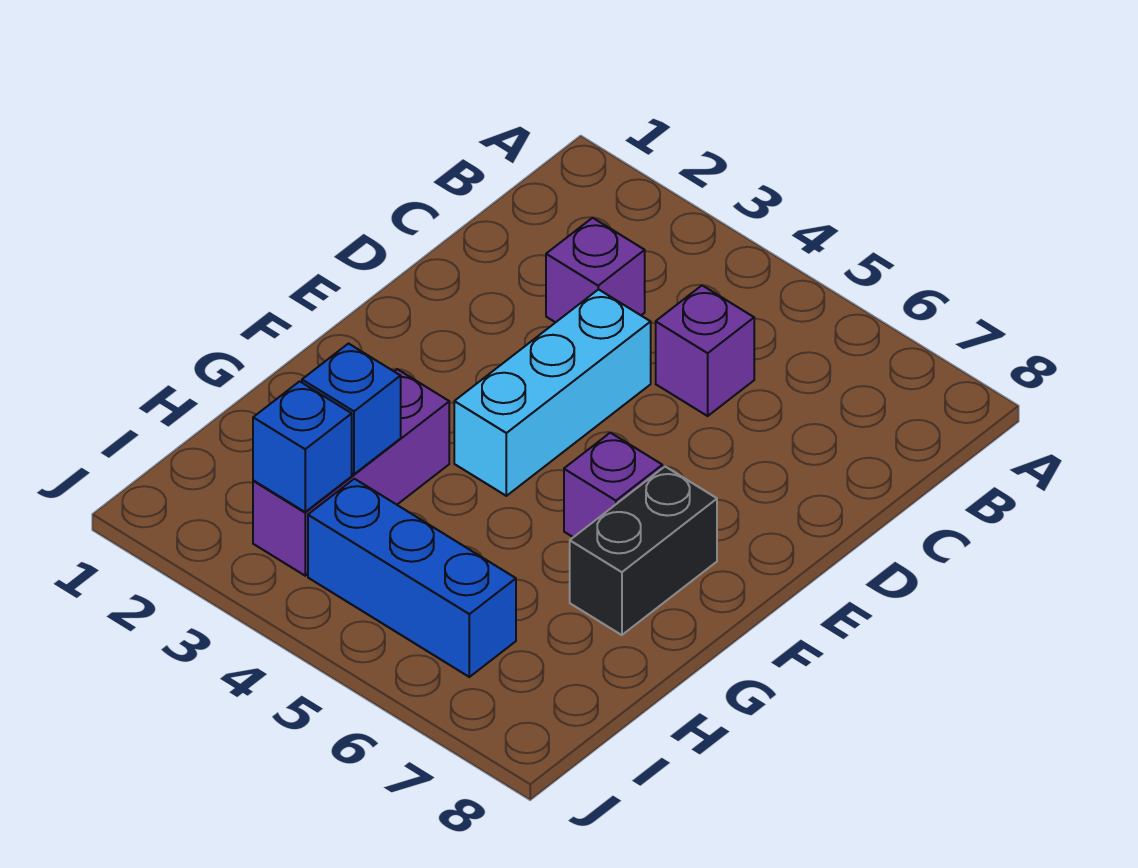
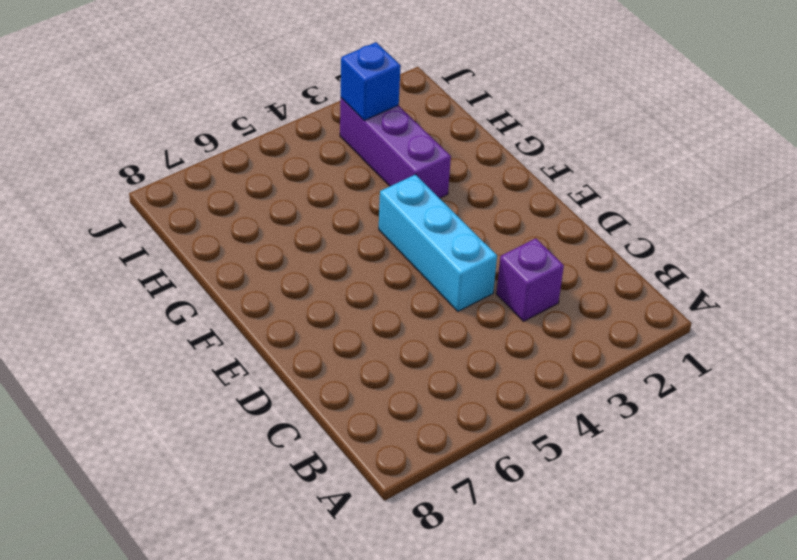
none -> purple 1x1 brick [656,285,754,416]
none -> purple 1x1 brick [564,433,662,537]

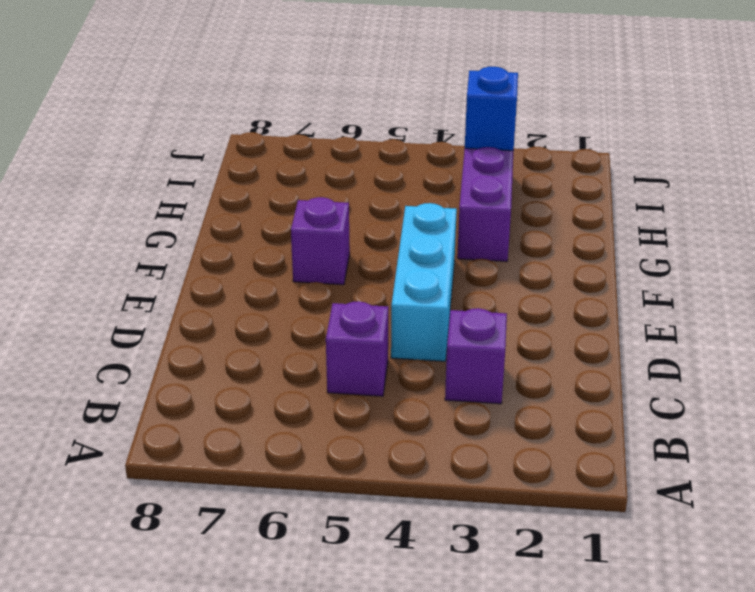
none -> black 1x2 brick [570,466,717,635]
none -> blue 1x3 brick [308,479,516,677]

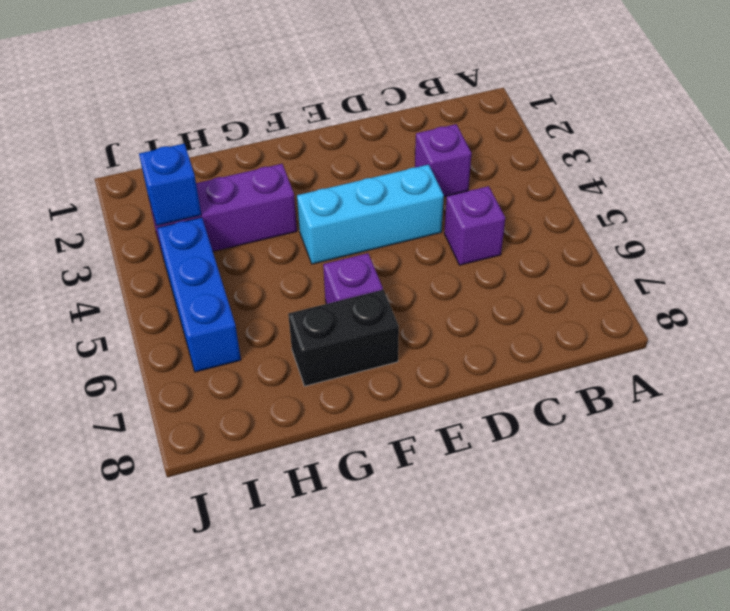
none -> blue 1x1 brick [302,344,401,474]

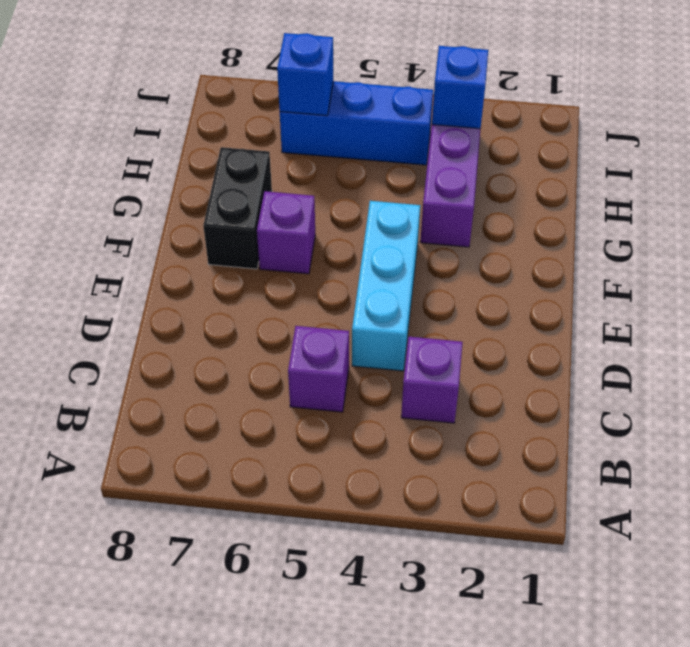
blue 1x1 brick [277,33,333,116] -> blue 1x1 brick moved to [302,344,401,474]

